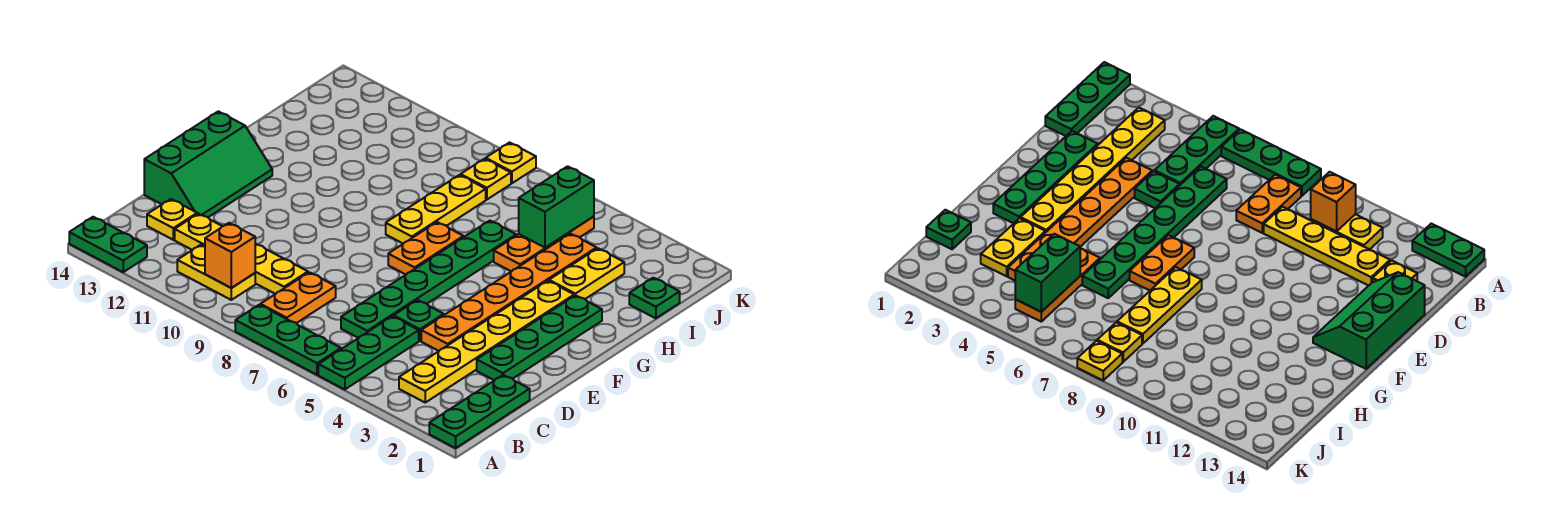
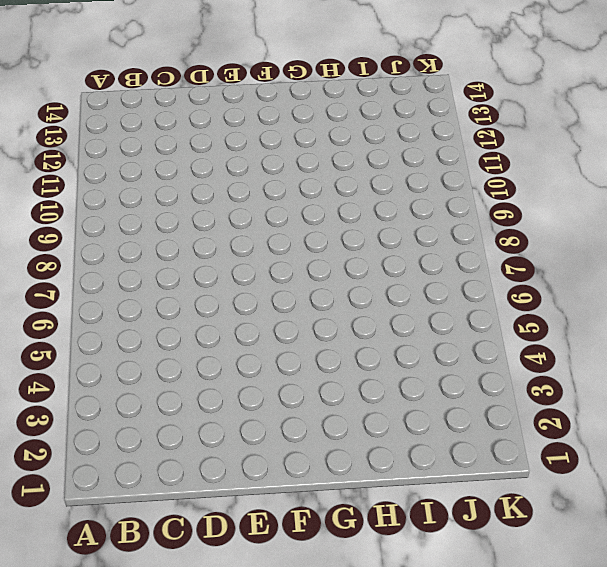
none -> green 1x3 plate [429,375,530,448]
none -> green 1x3 plate [318,316,419,390]
none -> green 1x3 plate [235,305,341,375]

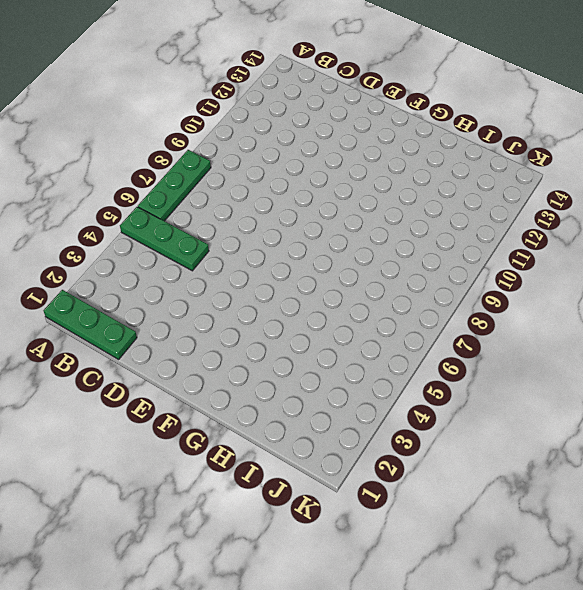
none -> green 1x2 plate [69,217,147,272]
none -> yellow 1x6 plate [399,281,574,402]
none -> orange 1x2 plate [260,272,336,323]

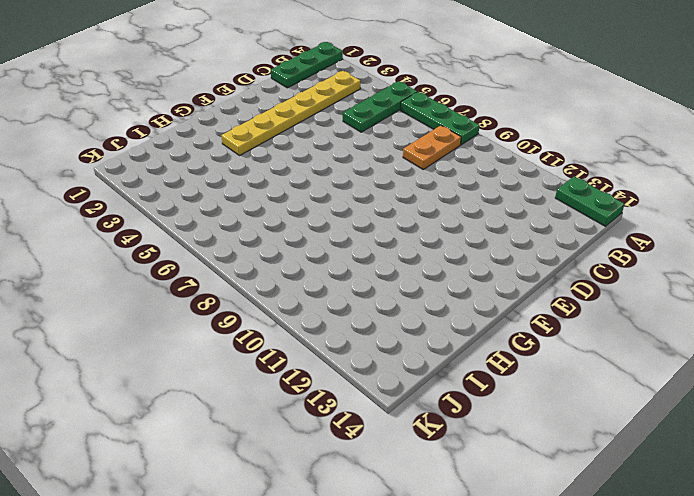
none -> yellow 1x2 plate [177,245,255,300]
none -> green 1x6 plate [341,221,516,338]
none -> yellow 1x4 plate [175,214,308,294]

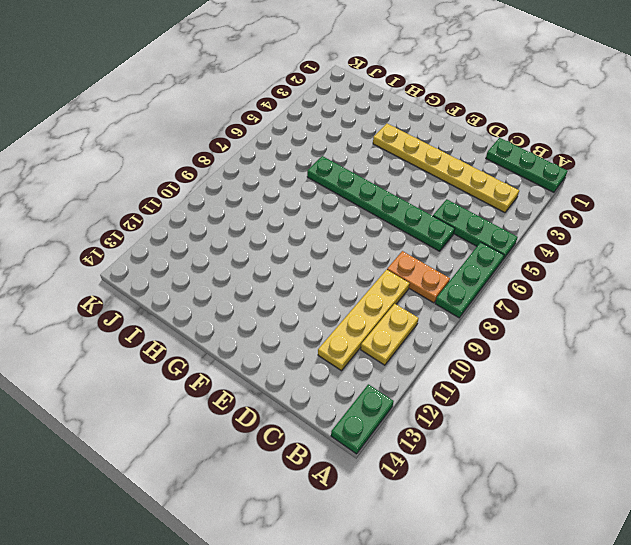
none -> yellow 1x1 plate [147,199,197,240]
none -> green 1x4 plate [477,295,602,380]
none -> orange 1x6 plate [421,234,597,351]

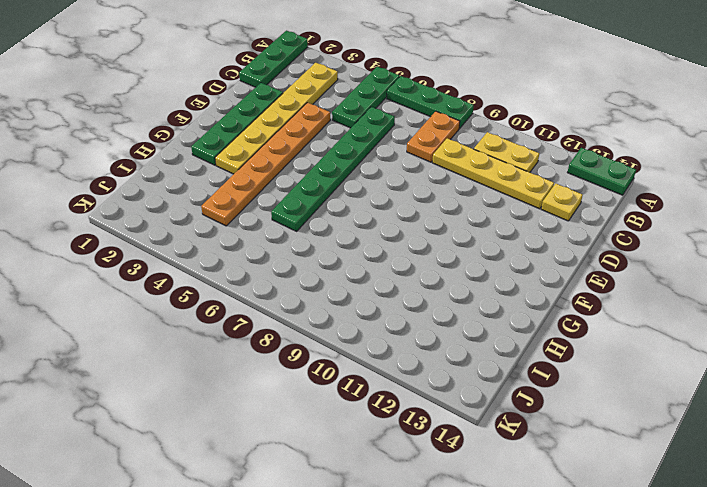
none -> green 1x1 plate [394,300,444,341]
none -> green 2x3 slope [144,111,272,217]
none -> orange 1x2 plate [388,222,463,274]

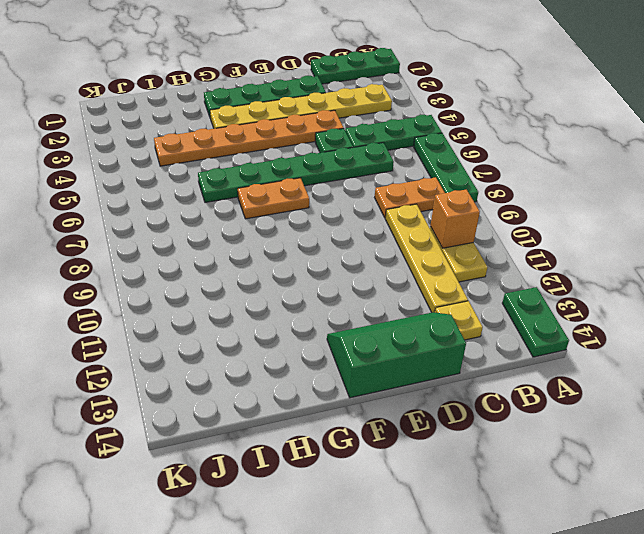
none -> yellow 1x3 plate [386,175,486,244]
none -> yellow 1x2 plate [549,248,624,299]
none -> orange 1x3 plate [494,217,594,272]

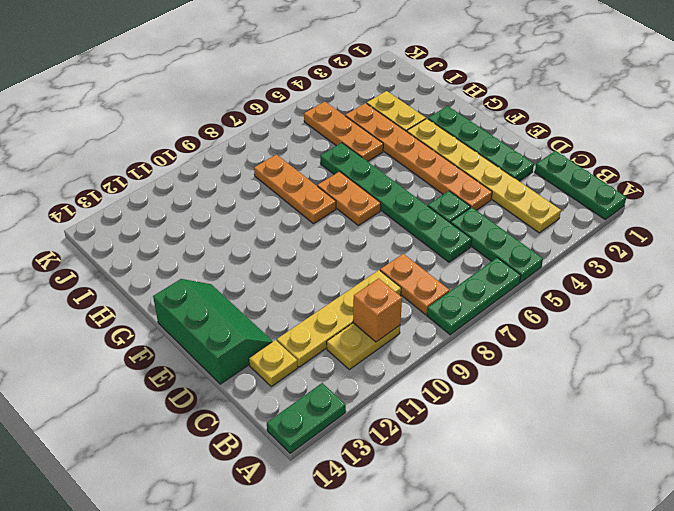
orange 1x3 plate [254,155,336,224] -> yellow 1x3 plate [386,175,486,244]
none -> green 1x1 plate [629,278,680,318]
none -> yellow 1x1 plate [461,159,511,199]
none -> yellow 1x1 plate [486,143,536,183]

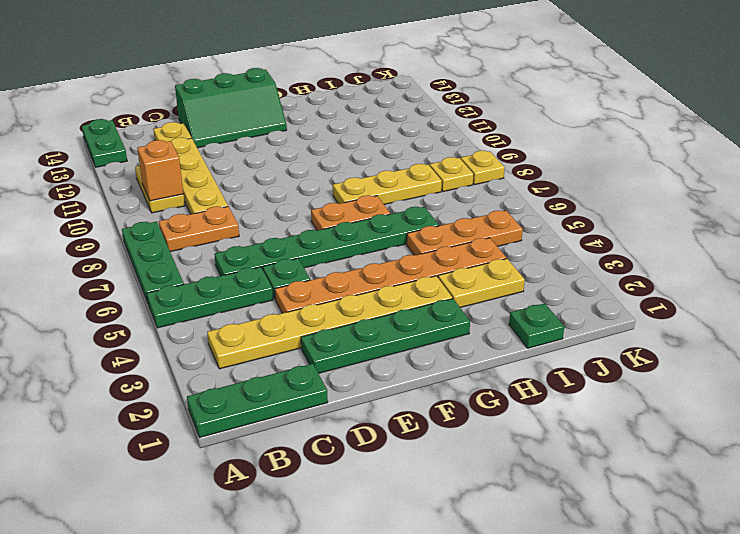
none -> green 1x2 brick [519,166,594,248]

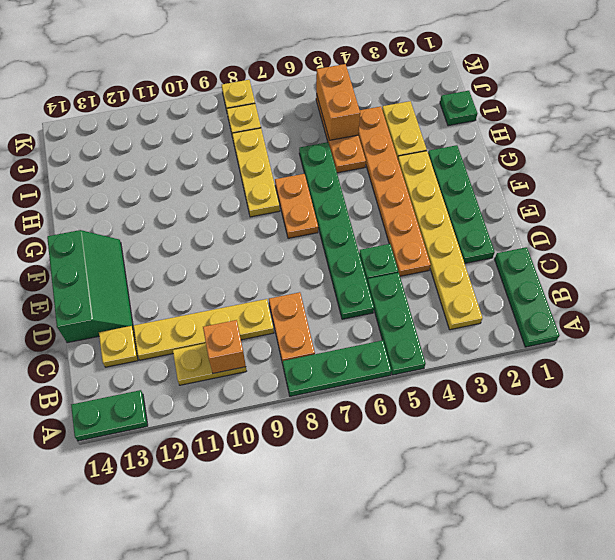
orange 1x2 brick [316,64,360,140] -> green 1x2 brick [519,166,594,248]

